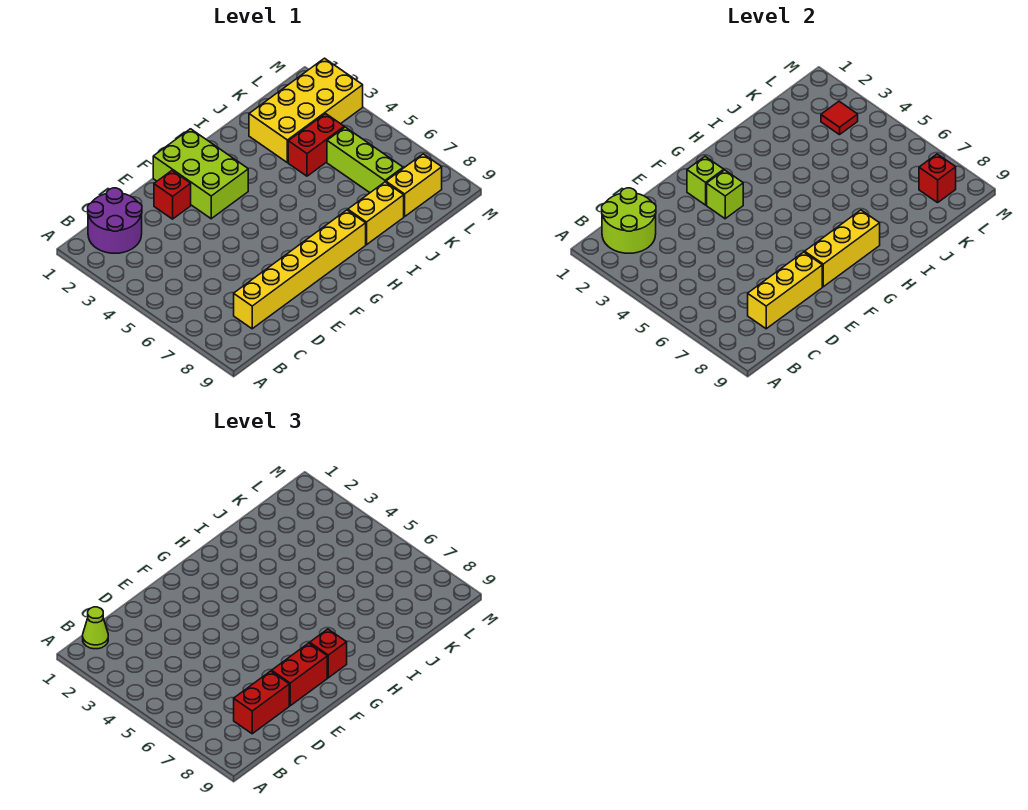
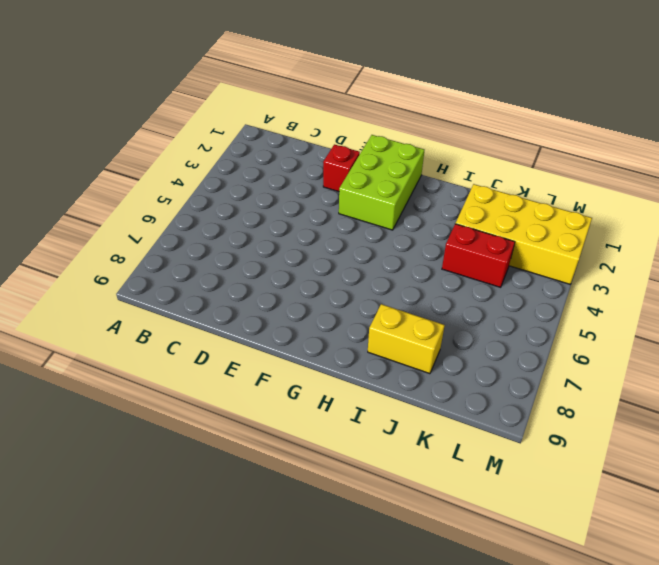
none -> purple 2x2 round brick [88,188,142,253]
none -> yellow 1x6 brick [234,210,366,329]
none -> lime 1x3 brick [327,127,403,193]

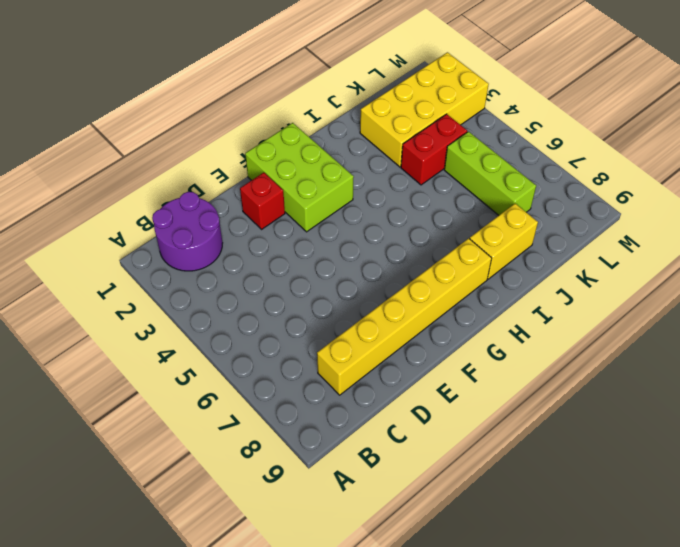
none -> yellow 1x2 brick [386,154,442,217]
none -> lime 2x2 round brick [602,188,656,253]
none -> yellow 1x3 brick [748,252,822,329]

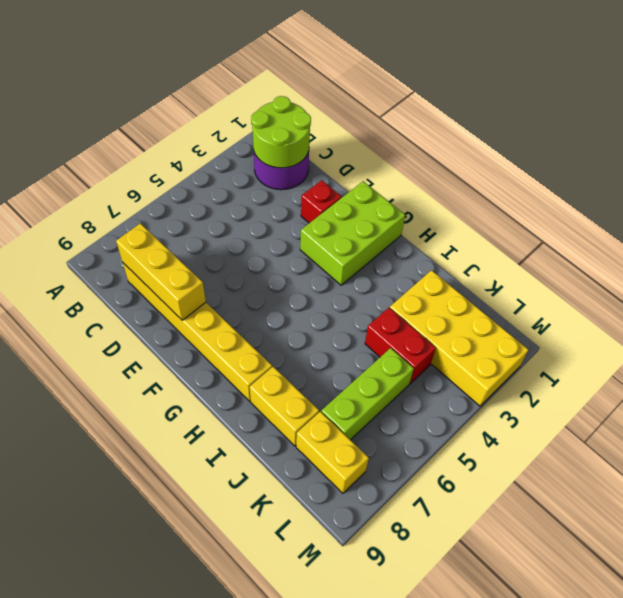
none -> lime 1x1 brick [687,157,724,205]
none -> lime 1x1 brick [707,170,743,219]
none -> yellow 1x3 brick [805,210,880,287]

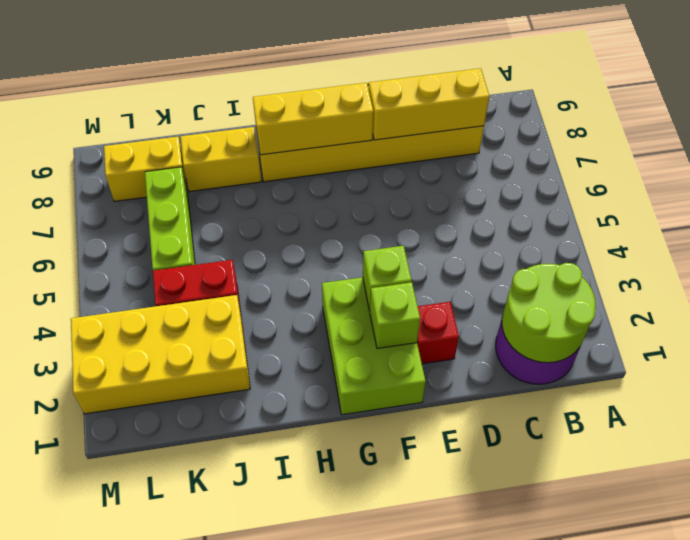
none -> red 1x1 tile [821,101,858,135]
none -> red 1x1 brick [919,154,956,203]
none -> lime 1x1 cone [83,607,108,649]

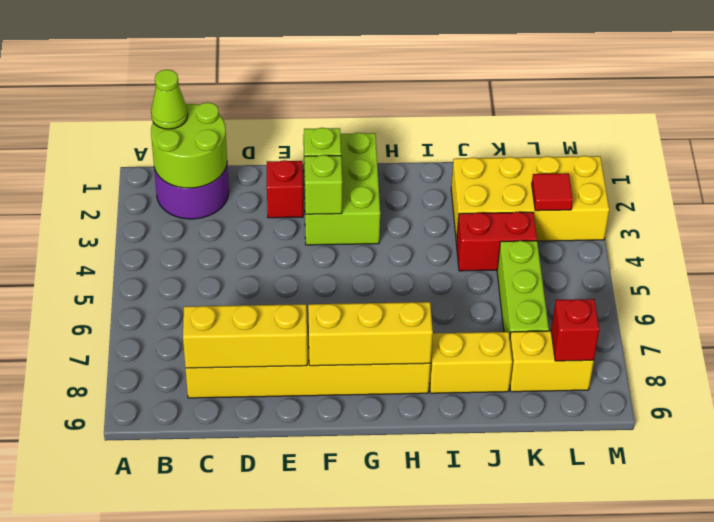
none -> red 1x2 brick [234,671,289,734]
none -> red 1x2 brick [272,643,327,706]
none -> red 1x1 brick [310,629,347,678]

